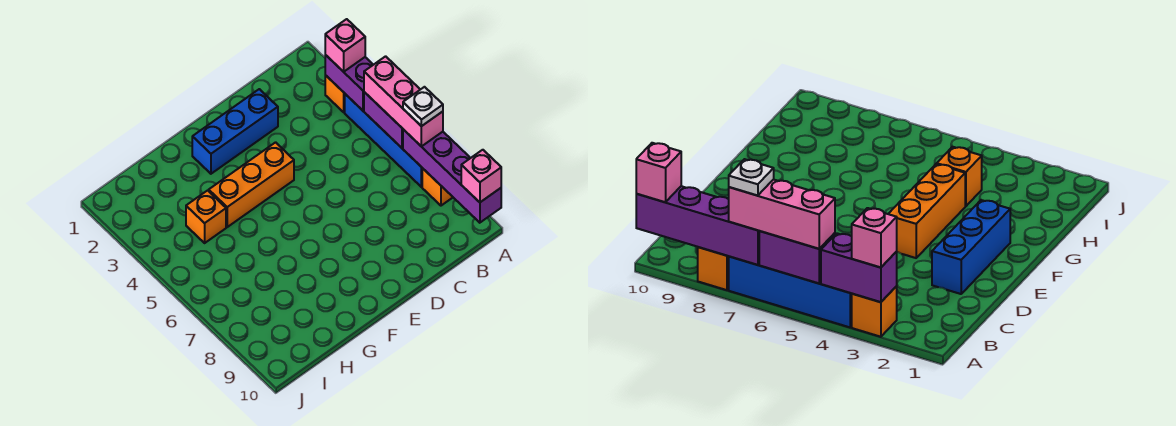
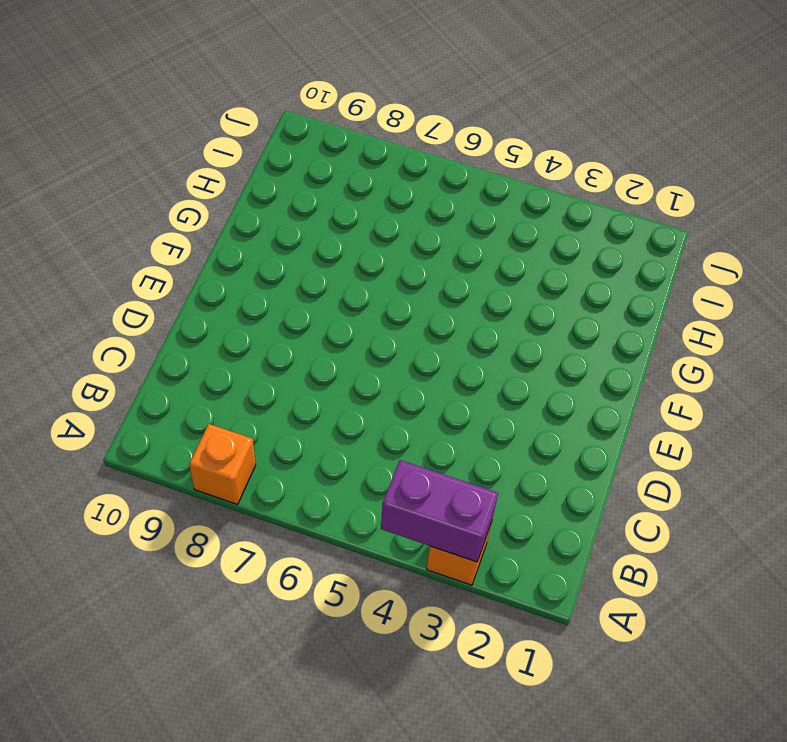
none -> blue 1x4 brick [345,94,422,187]
none -> blue 1x3 brick [192,89,278,174]
none -> orange 1x3 brick [209,142,294,227]

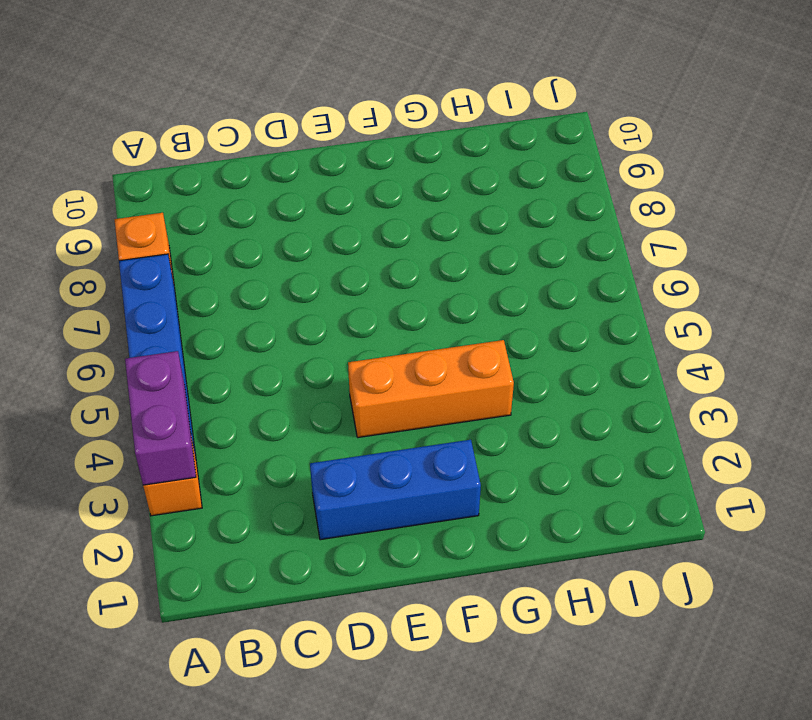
none -> orange 1x1 brick [186,191,226,243]
none -> purple 1x2 brick [364,92,403,148]
none -> purple 1x4 brick [403,129,501,223]

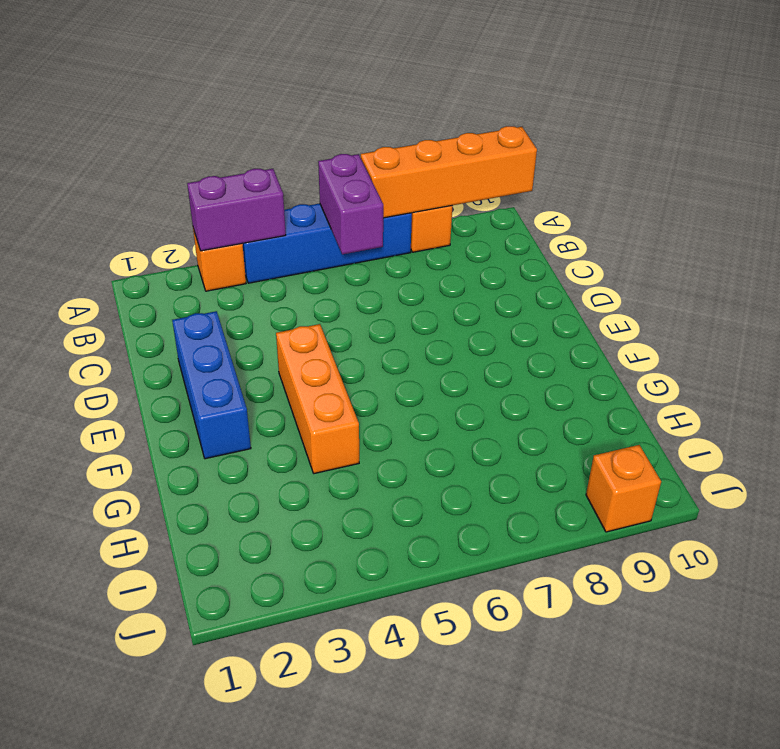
purple 1x2 brick [318,154,383,254] -> purple 1x2 brick turned to [364,92,403,148]
orange 1x4 brick [361,126,537,218] -> purple 1x4 brick [403,129,501,223]
orange 1x1 brick [586,445,661,532] -> orange 1x1 brick moved to [186,191,226,243]
none -> pink 1x1 brick [325,19,365,72]
none -> pink 1x3 brick [364,56,443,147]
none -> pink 1x1 brick [461,150,501,202]

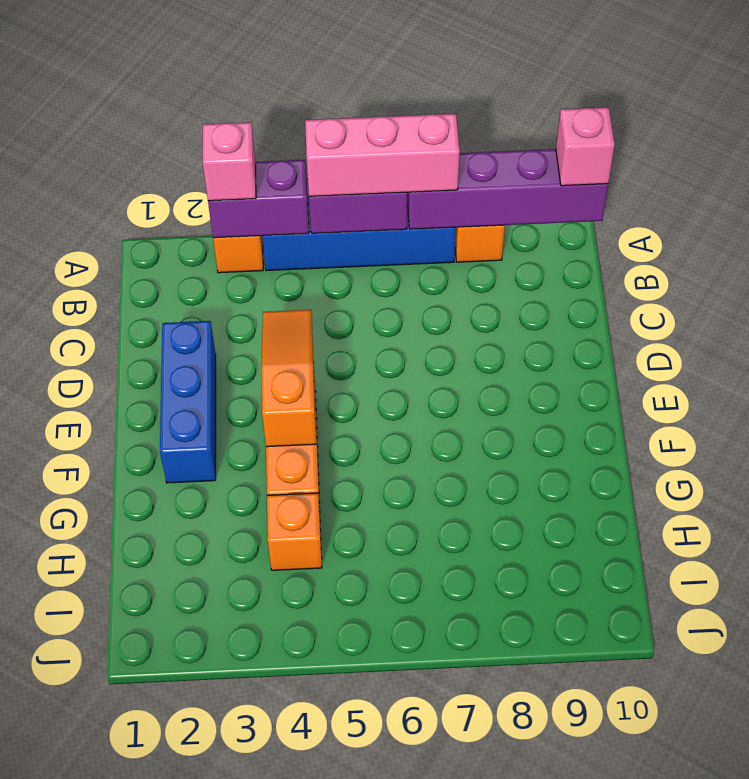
orange 1x3 slope [261,310,316,447] -> none
none -> white 1x1 plate [403,87,443,126]

